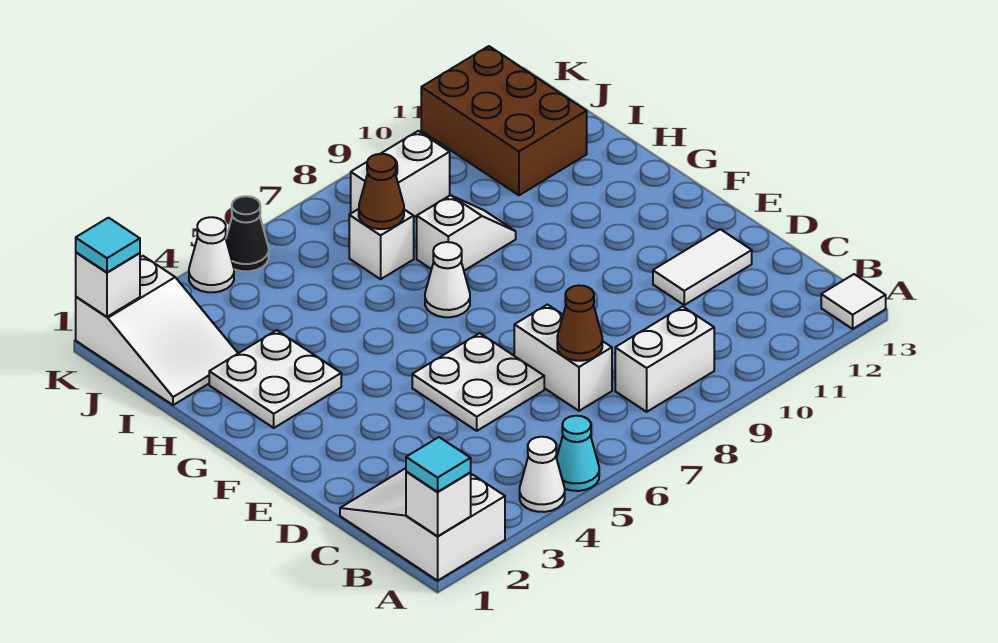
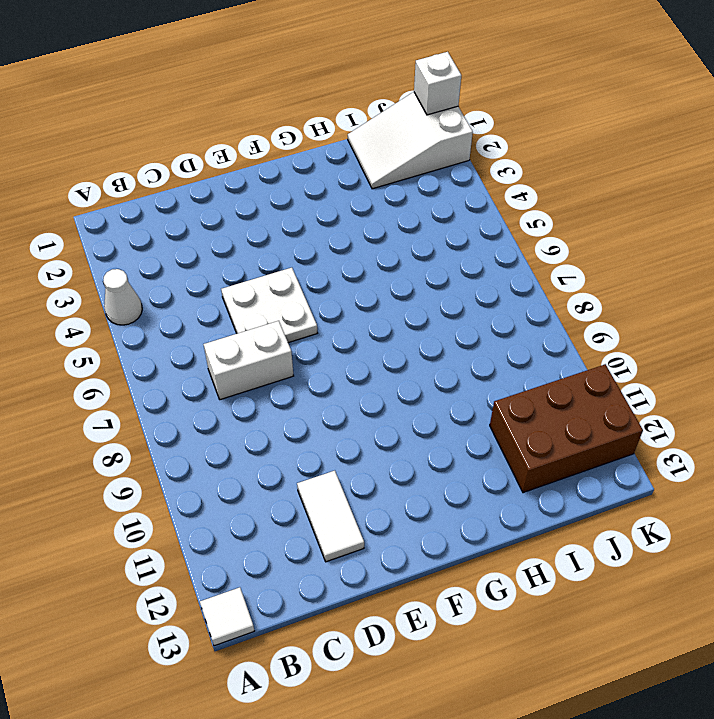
none -> white 2x3 slope [340,468,505,581]
none -> cyan 1x1 cone [557,416,599,491]
none -> white 1x2 brick [615,306,714,412]

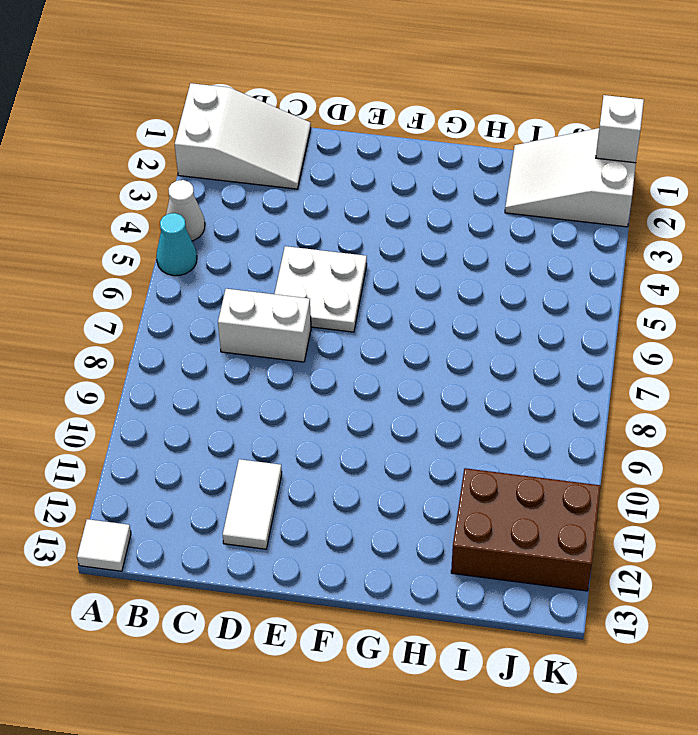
none -> white 1x2 brick [615,306,714,412]
none -> white 2x2 plate [209,330,341,428]
none -> white 1x1 cone [425,242,470,317]

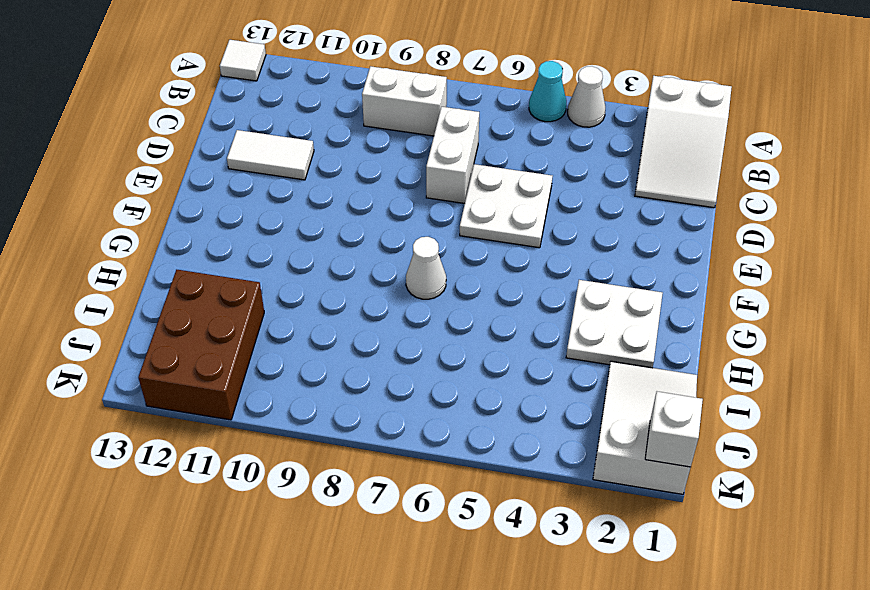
none -> white 1x2 slope [417,195,516,271]
none -> white 1x1 brick [349,209,414,279]
none -> white 1x2 brick [351,131,450,217]

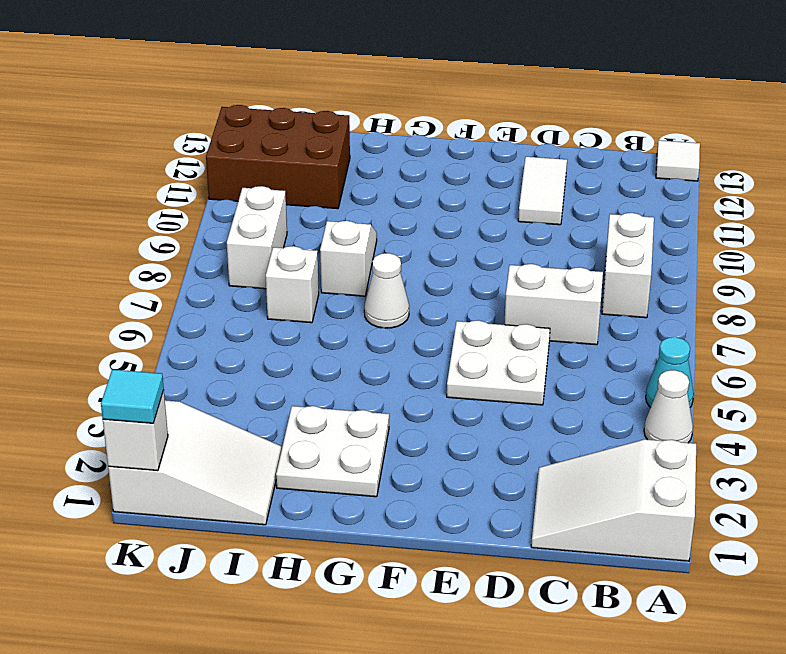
none -> white 1x1 cone [189,217,234,292]
none -> black 1x1 cone [226,196,269,271]
none -> white 1x1 brick [406,472,471,536]

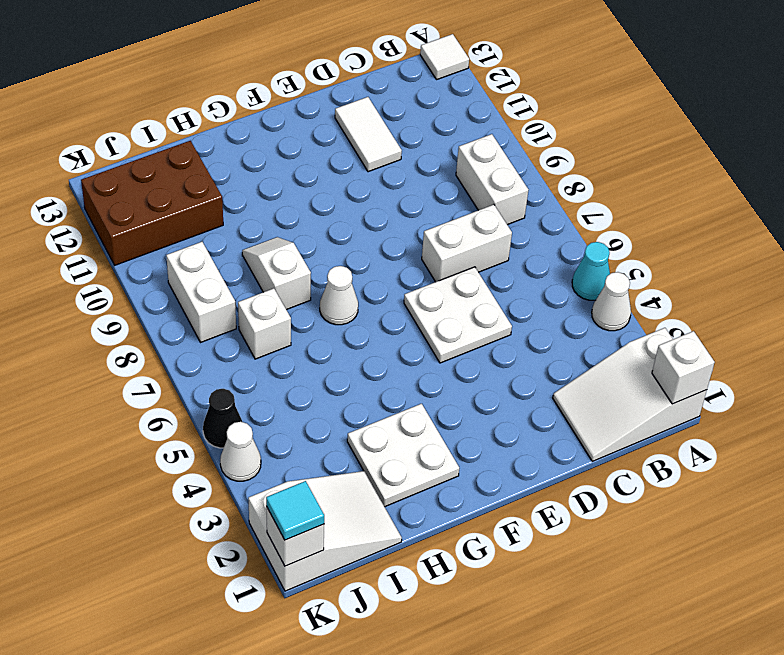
none -> brown 1x1 cone [557,286,602,361]
none -> brown 1x1 cone [359,154,404,229]
none -> cyan 1x1 tile [406,437,471,492]

